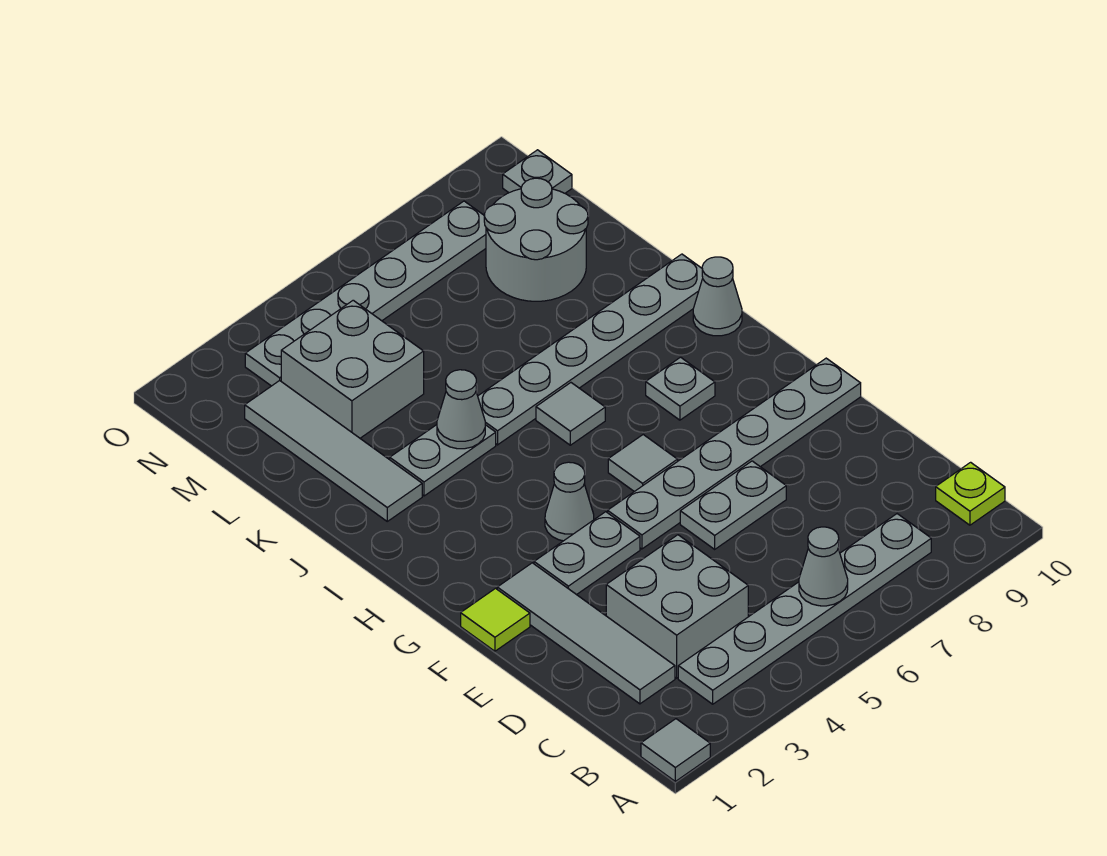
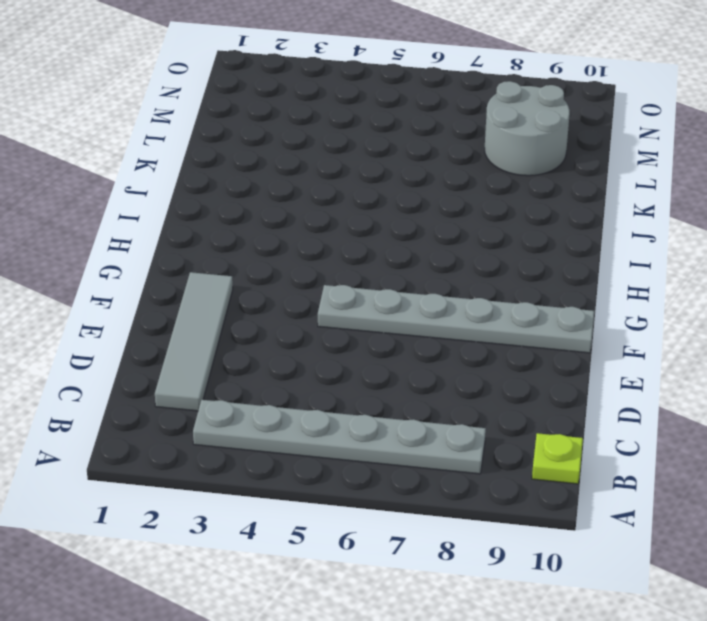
none -> grey 1x1 tile [641,719,710,781]
none -> grey 2x2 brick [606,535,748,678]
none -> grey 1x2 plate [680,461,786,549]

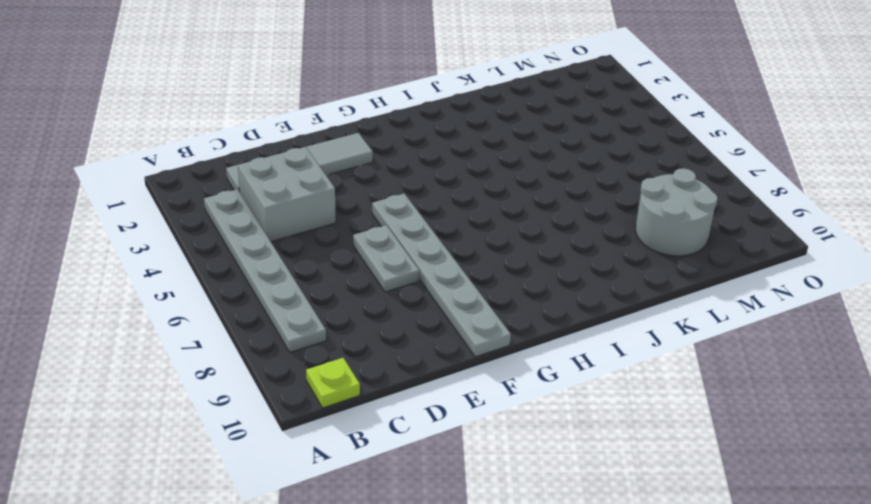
none -> grey 1x1 tile [641,719,710,781]
none -> lime 1x1 tile [461,588,530,651]
none -> grey 1x2 plate [534,512,640,595]

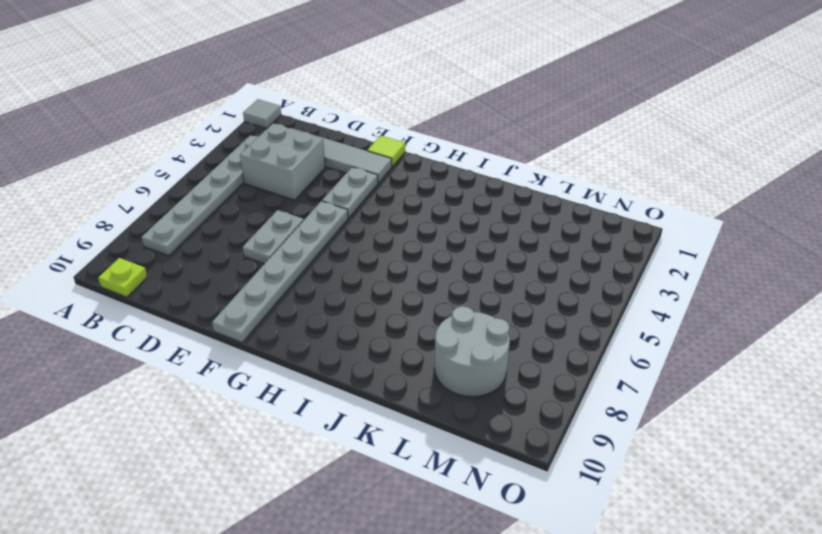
none -> grey 1x1 cone [545,462,594,541]
none -> grey 1x1 tile [608,435,678,492]
none -> grey 1x1 plate [646,357,715,420]

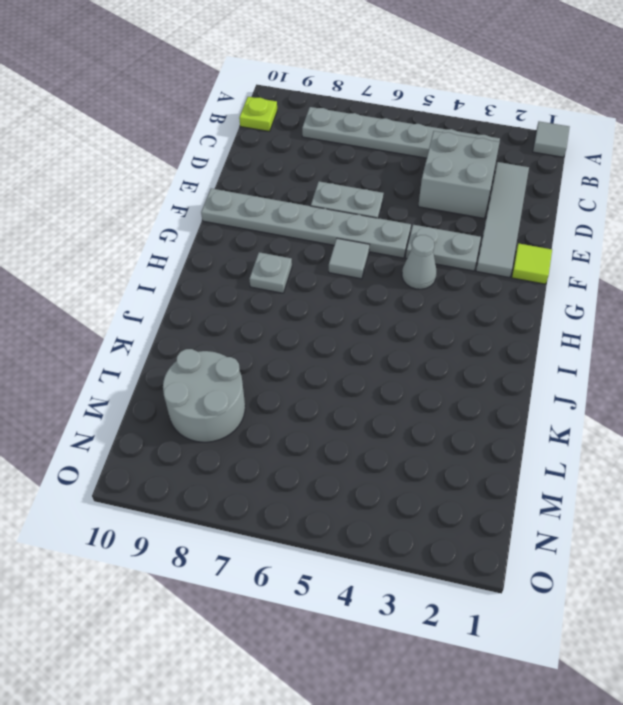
none -> grey 1x1 tile [536,383,605,445]
none -> grey 1x1 cone [693,257,742,336]
none -> grey 1x4 tile [245,381,422,521]

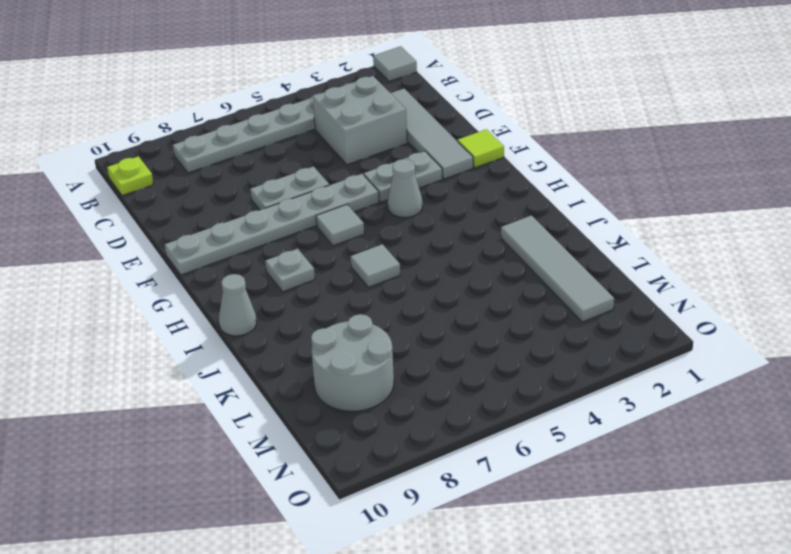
none -> grey 1x2 plate [390,425,496,496]
none -> grey 1x6 plate [478,254,703,445]
none -> grey 2x2 brick [281,300,424,438]

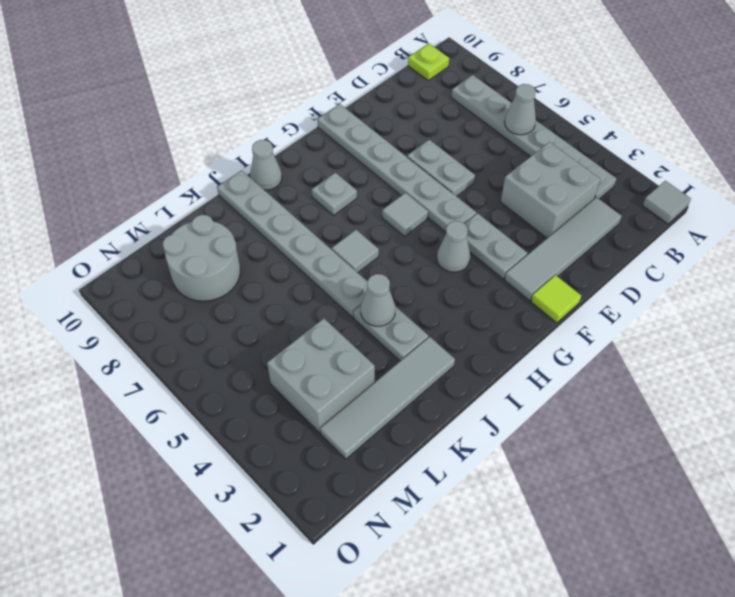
none -> grey 1x6 plate [245,201,486,386]
none -> grey 1x1 plate [503,150,572,193]

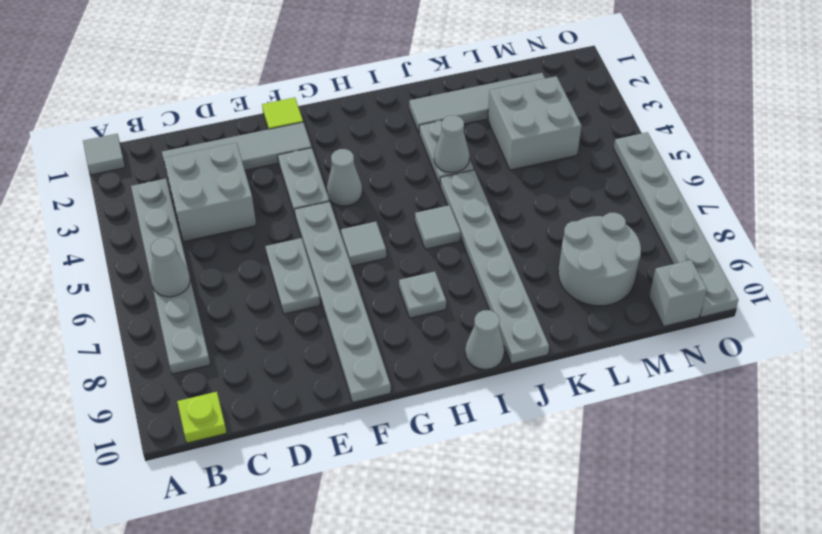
grey 1x1 brick [649,260,707,326] -> grey 1x1 plate [503,150,572,193]
grey 1x6 plate [614,132,738,317] -> grey 1x6 plate moved to [245,201,486,386]

